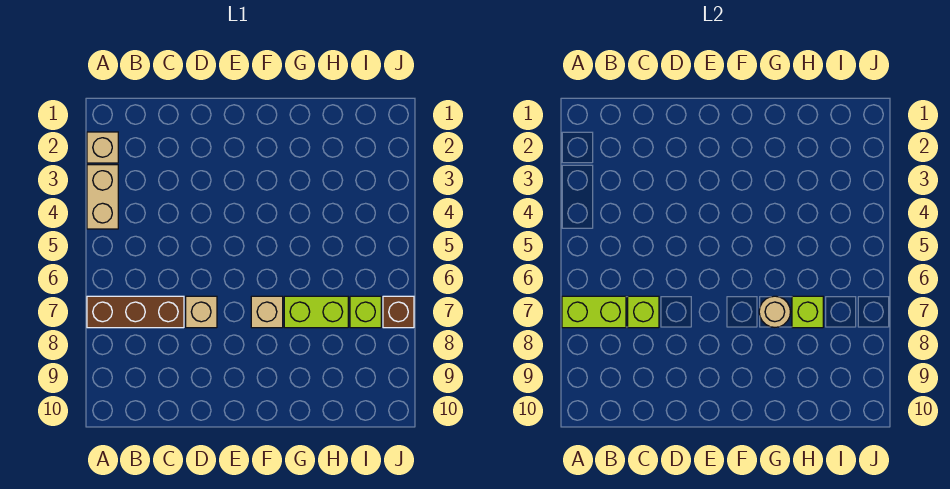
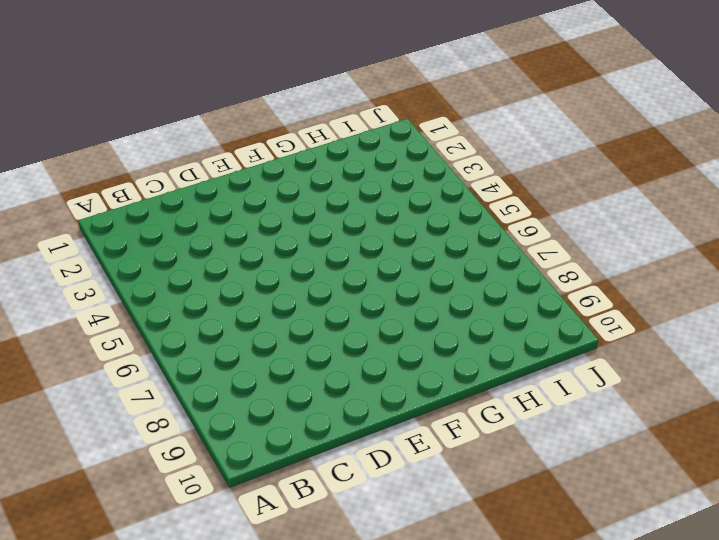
none -> tan 1x1 brick [87,132,118,163]
none -> tan 1x2 brick [87,165,118,229]
none -> brown 1x3 brick [87,296,184,328]

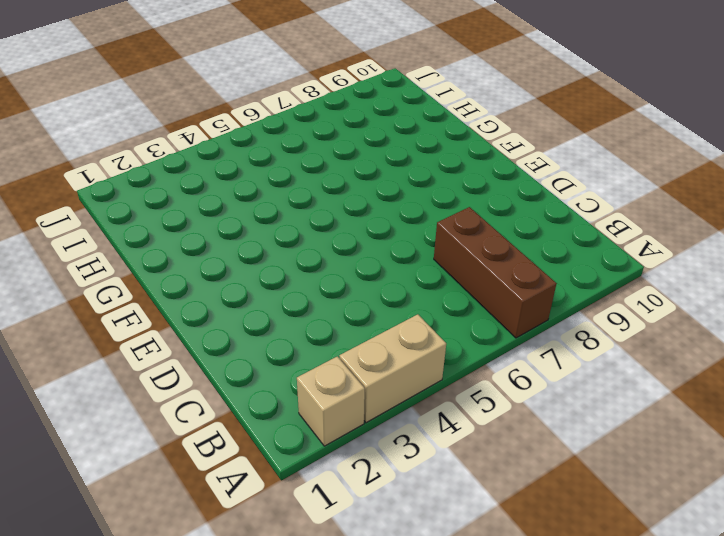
none -> tan 1x1 brick [186,296,217,328]
none -> tan 1x1 brick [251,296,283,328]
none -> lime 1x2 brick [284,296,348,328]

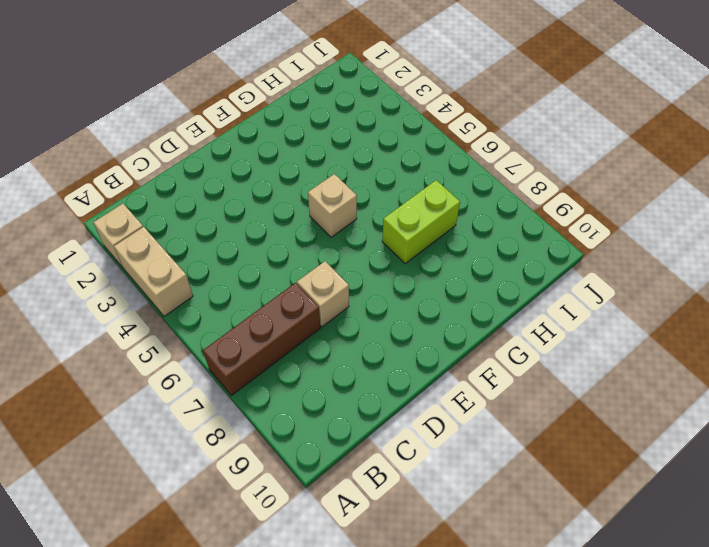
tan 1x1 brick [308,174,357,237] -> tan 1x1 brick moved to [251,296,283,328]
none -> lime 1x1 brick [350,296,381,328]
none -> brown 1x1 brick [383,296,414,328]
none -> lime 1x2 brick [562,296,626,328]

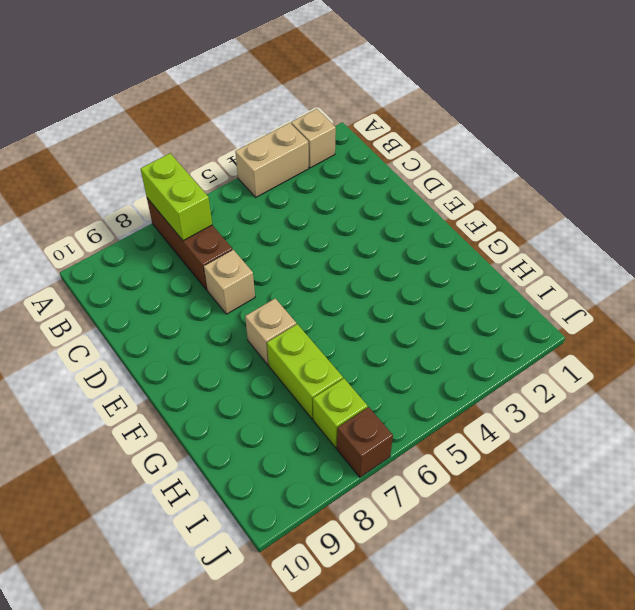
none -> lime 1x1 brick [628,296,659,328]
none -> tan 1x1 round brick [759,296,790,327]
none -> lime 1x1 brick [792,296,823,328]

